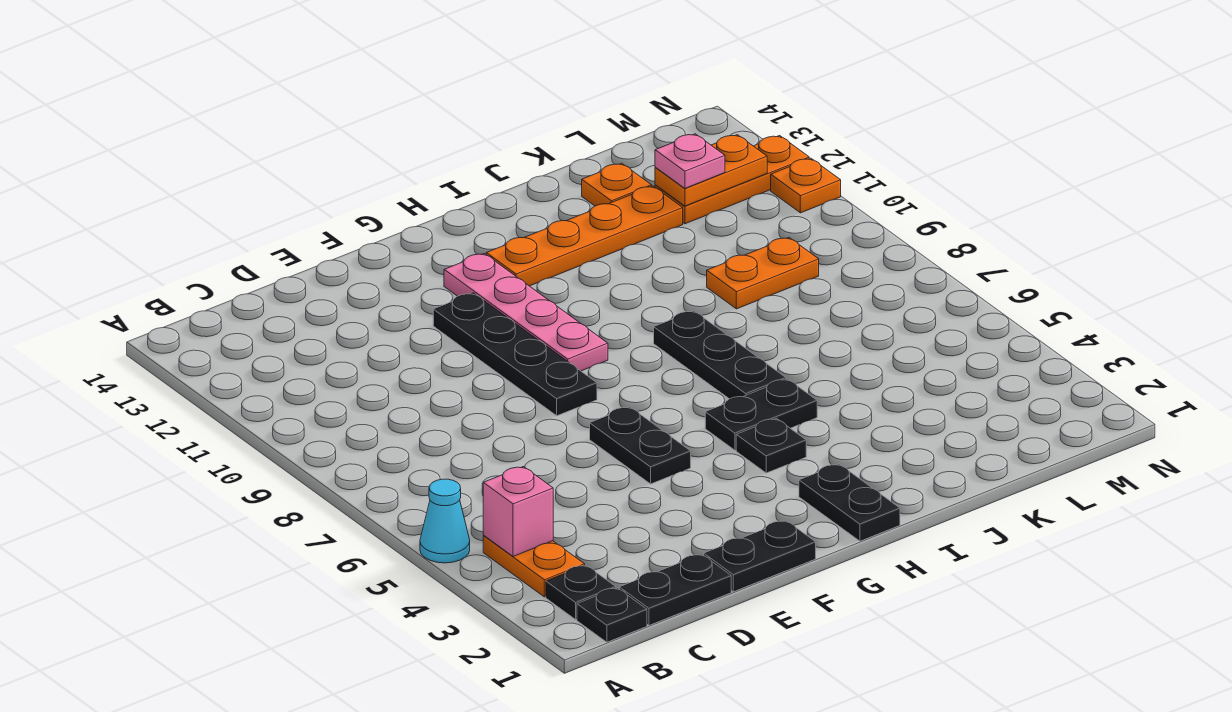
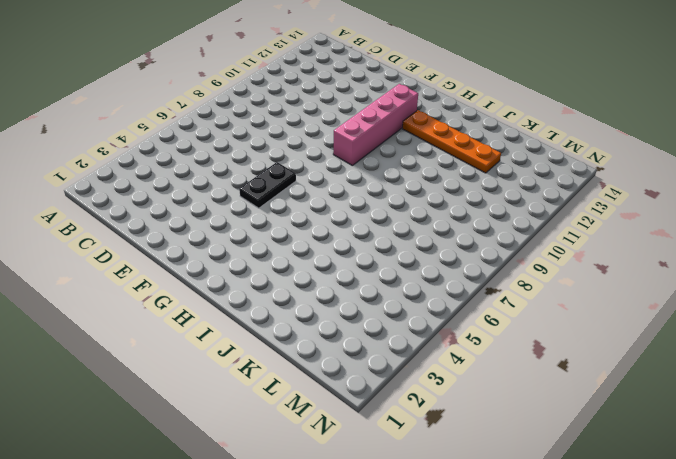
pink 1x4 brick [333,84,418,165] -> pink 1x4 plate [444,253,608,371]
none -> cyan 1x1 cone [420,479,470,563]
none -> black 1x1 plate [577,588,647,642]
none -> black 1x1 plate [546,565,616,619]

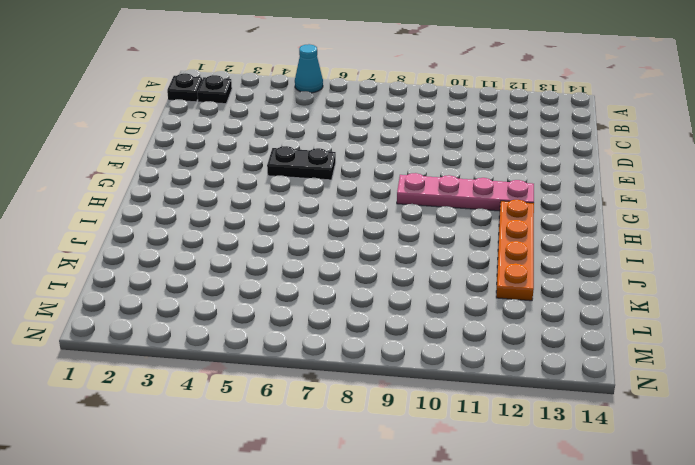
none -> orange 1x2 plate [483,536,585,597]
none -> black 1x2 plate [619,554,731,625]
none -> black 1x2 plate [704,520,816,592]

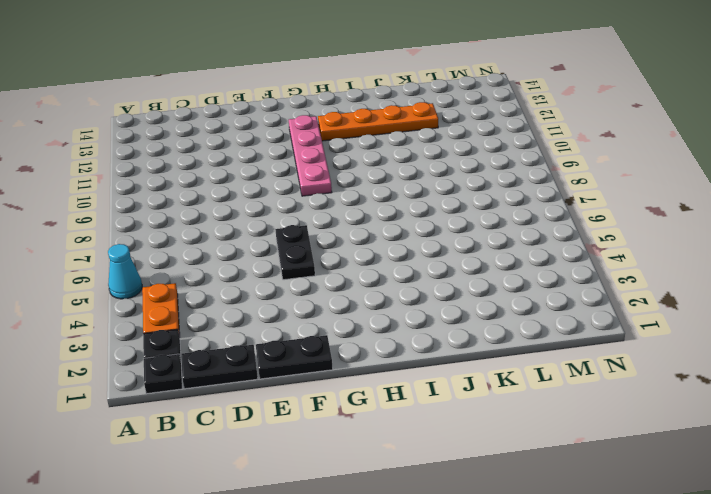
none -> black 1x4 plate [433,293,597,416]
none -> black 1x2 plate [799,464,900,541]
none -> black 1x1 plate [736,419,806,473]

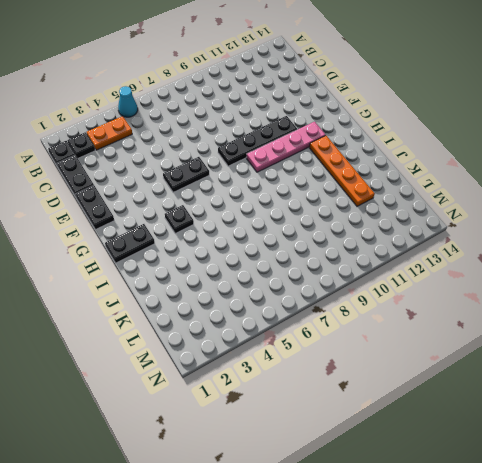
none -> black 1x2 plate [705,379,817,450]
none -> black 1x3 plate [654,311,786,399]
none -> orange 1x2 plate [707,238,819,309]

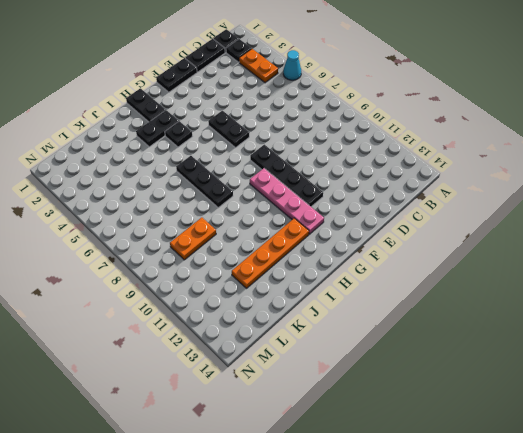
black 1x2 plate [136,110,178,147] -> black 1x2 plate moved to [705,379,817,450]
none -> orange 1x1 plate [582,163,652,206]
none -> orange 1x3 plate [655,136,809,224]
none -> orange 1x1 plate [771,158,841,213]

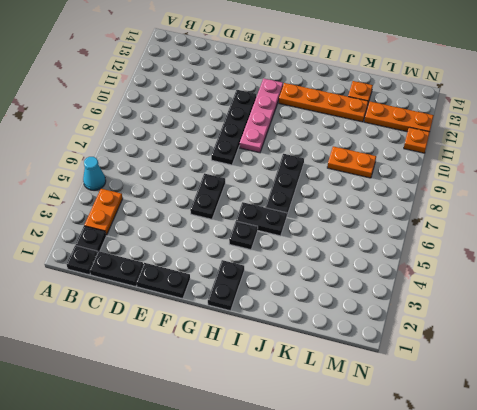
none -> pink 1x1 brick [483,467,553,556]
none -> orange 1x2 plate [655,135,767,206]
none -> pink 1x1 plate [655,134,725,188]

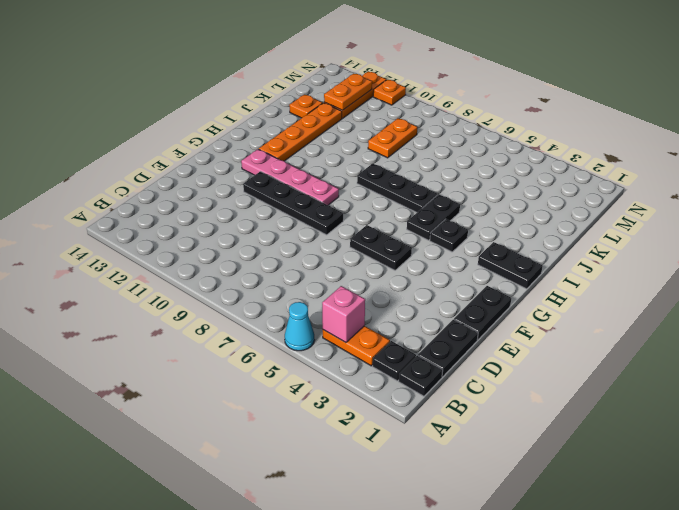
none -> pink 1x1 plate [655,134,725,188]

